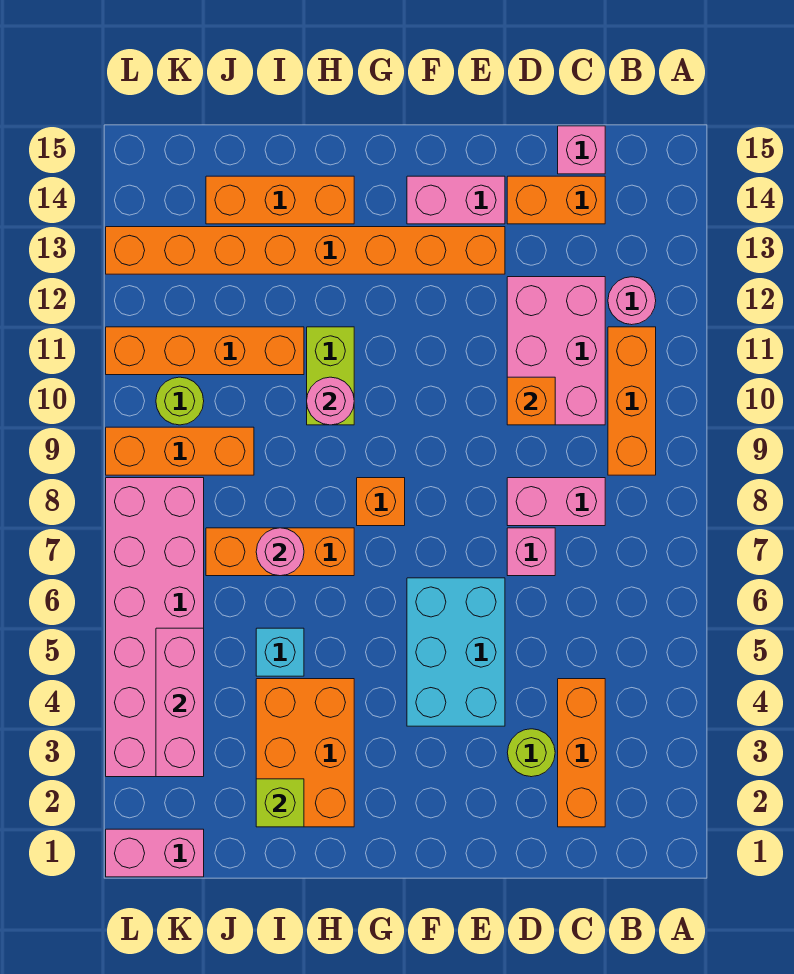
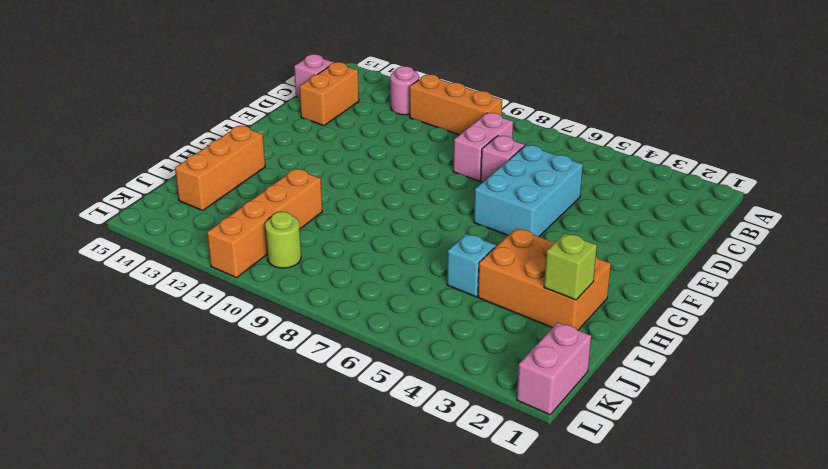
cyan 2x3 brick [474,145,583,236] -> cyan 2x3 brick turned to [407,578,505,726]
none -> orange 1x3 brick [558,679,605,827]
none -> pink 2x3 brick [507,277,605,425]
none -> lime 1x1 round brick [507,729,555,777]

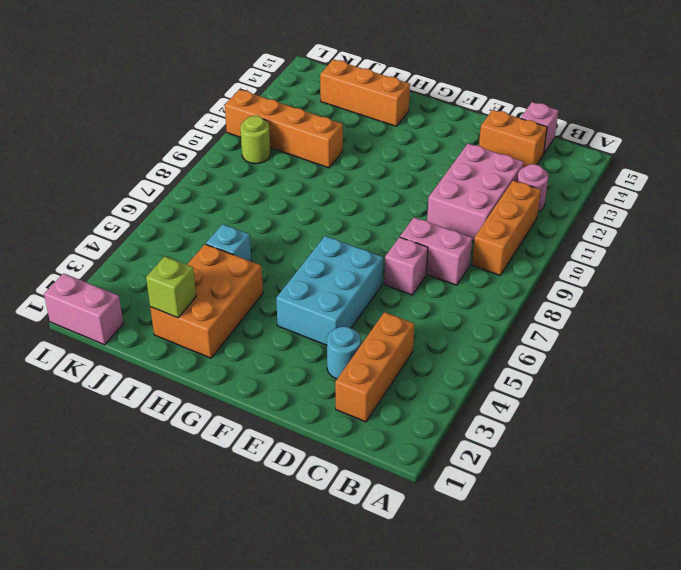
cyan 1x1 round brick [327,326,361,379] -> lime 1x1 round brick [507,729,555,777]
none -> orange 1x8 brick [106,227,505,274]
none -> pink 1x2 brick [407,176,505,224]
none -> orange 1x1 brick [357,478,405,526]

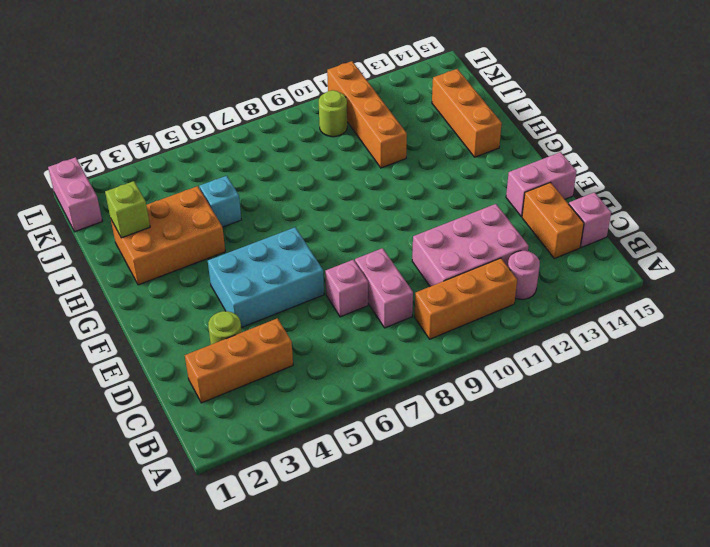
pink 1x2 brick [506,152,577,217] -> pink 1x2 brick turned to [407,176,505,224]
none -> orange 1x8 brick [106,227,505,274]
none -> orange 1x1 brick [357,478,405,526]
none -> orange 1x3 brick [206,528,354,576]

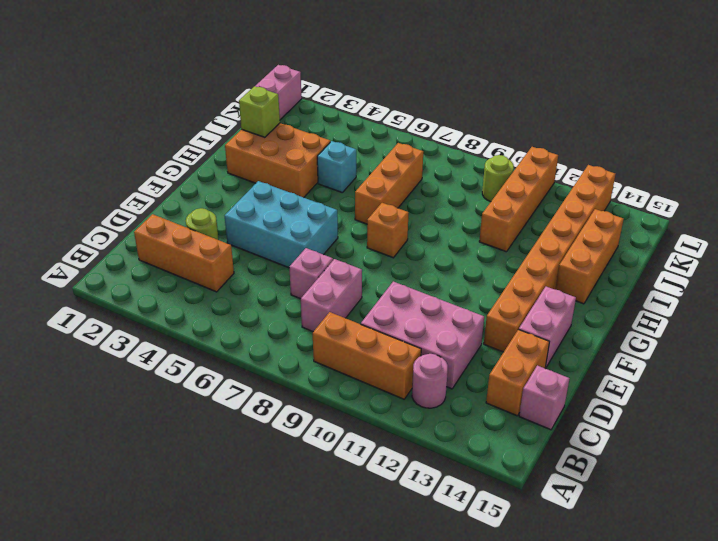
none -> lime 1x2 brick [307,327,354,425]
none -> orange 1x3 brick [106,427,254,475]
none -> pink 2x6 brick [106,478,204,777]

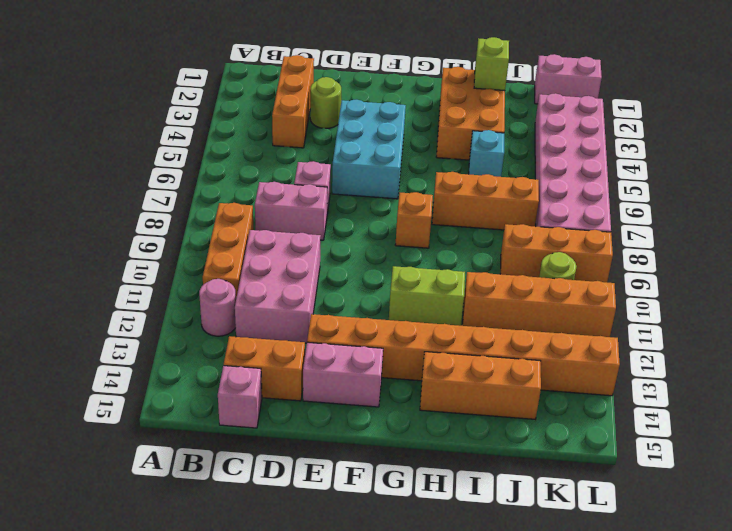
lime 1x2 brick [389,266,465,326] -> lime 1x2 brick turned to [307,327,354,425]
none -> orange 1x1 brick [507,377,555,425]
none -> pink 1x1 round brick [307,377,354,425]
none -> pink 1x1 round brick [256,528,304,576]

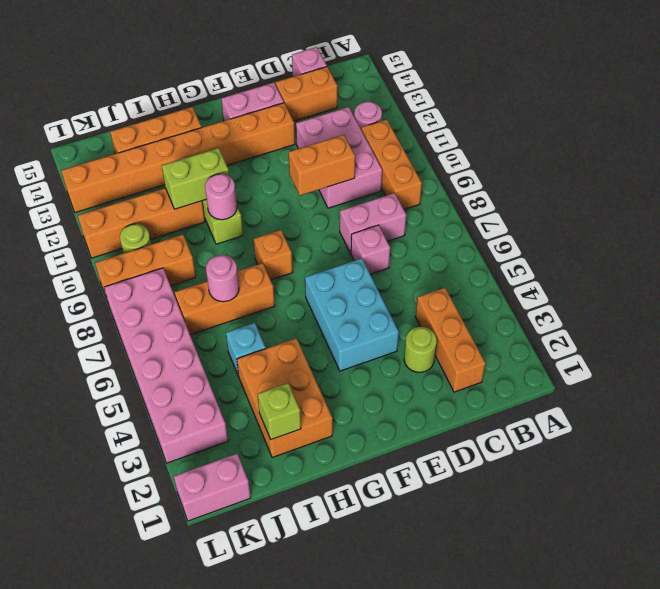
orange 1x2 brick [289,135,355,196] -> orange 1x1 brick [507,377,555,425]
lime 1x2 brick [162,148,229,209] -> none
none -> pink 1x3 brick [156,628,204,777]

